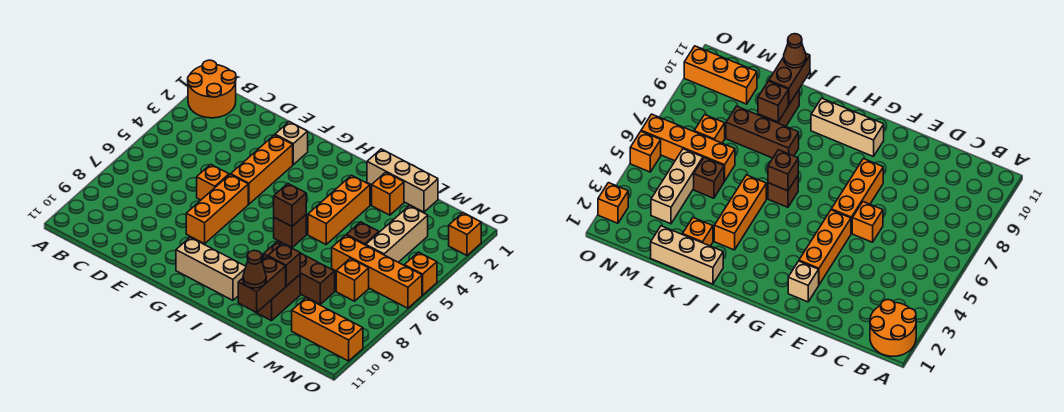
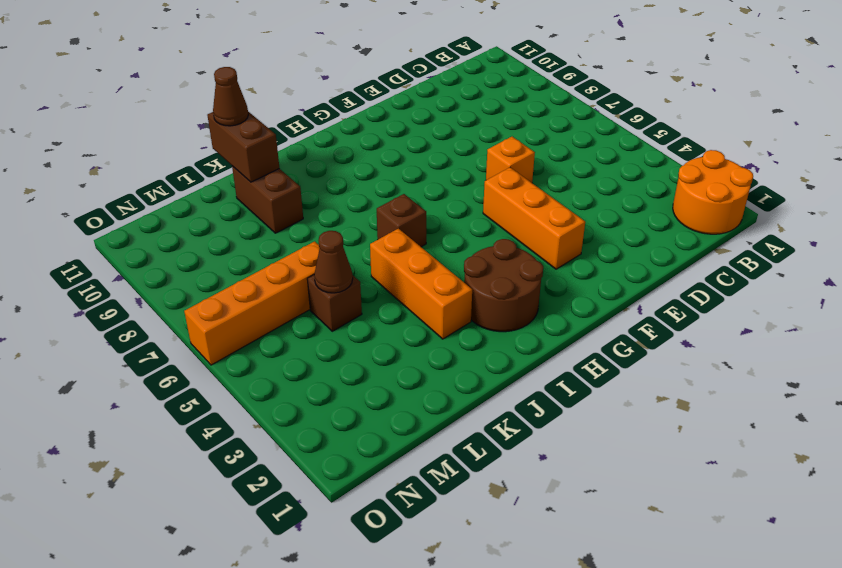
brown 2x2 round brick [464,239,543,332] -> none
brown 1x1 cone [314,231,353,293] -> none
none -> tan 1x1 brick [275,122,308,165]
none -> orange 1x3 brick [186,174,248,244]
none -> tan 1x3 brick [176,237,246,300]

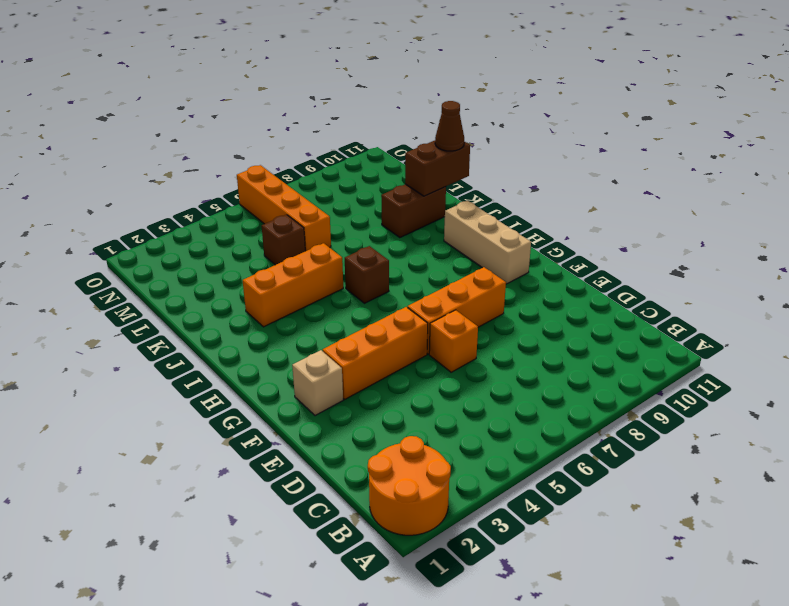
none -> tan 1x3 brick [367,149,438,212]
none -> brown 1x3 brick [263,241,335,304]
none -> orange 1x1 brick [372,172,404,215]

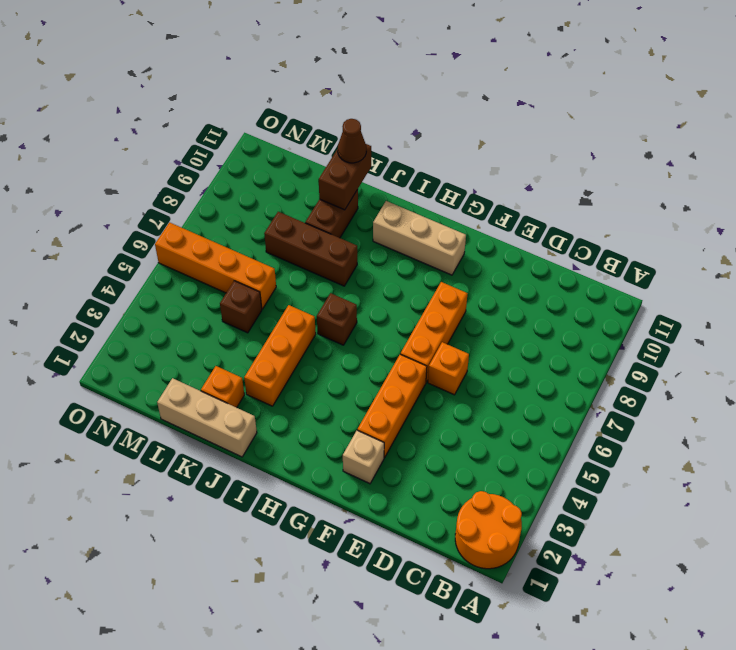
none -> tan 1x3 brick [366,206,428,262]
none -> orange 1x1 brick [336,258,369,301]
none -> orange 1x3 brick [292,298,363,361]

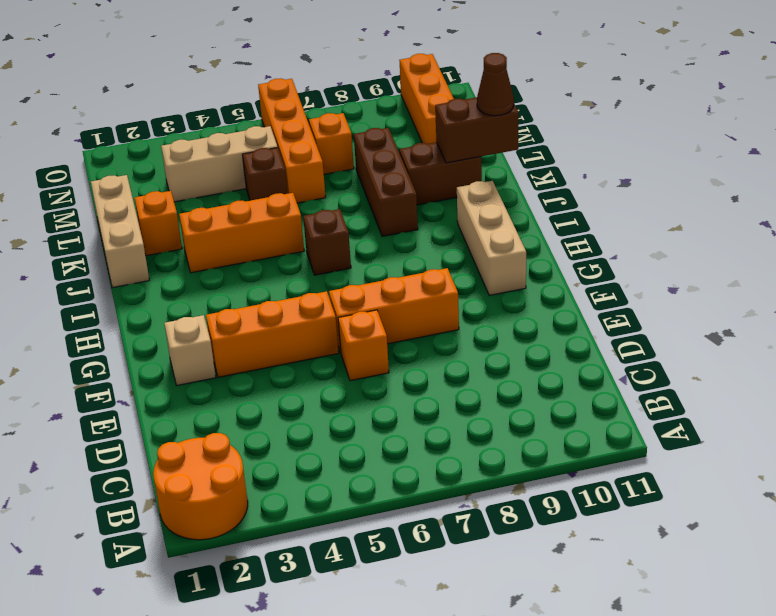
none -> orange 1x1 brick [449,213,481,255]
none -> orange 1x1 brick [404,252,437,295]
none -> brown 1x1 brick [274,184,306,226]

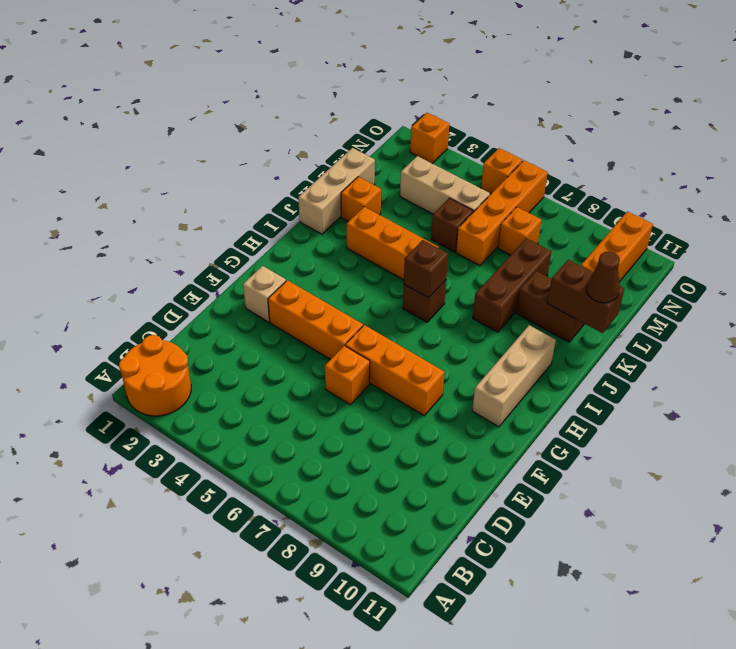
none -> brown 1x1 brick [268,243,300,286]

